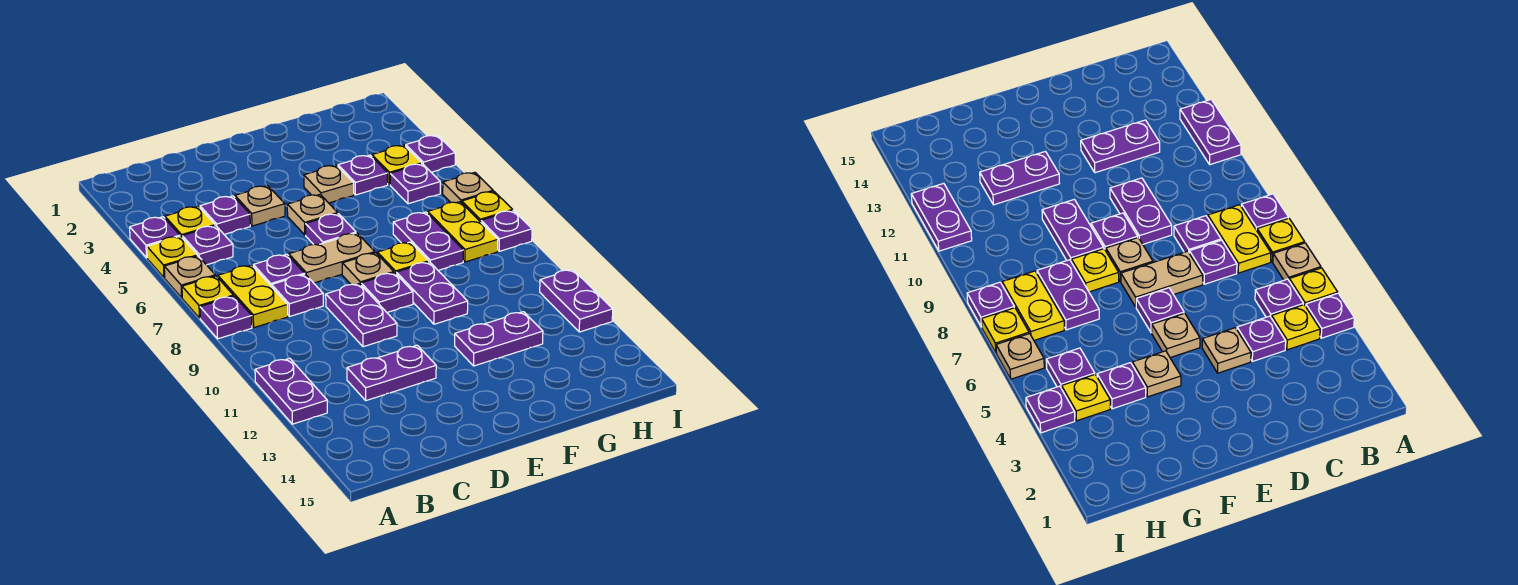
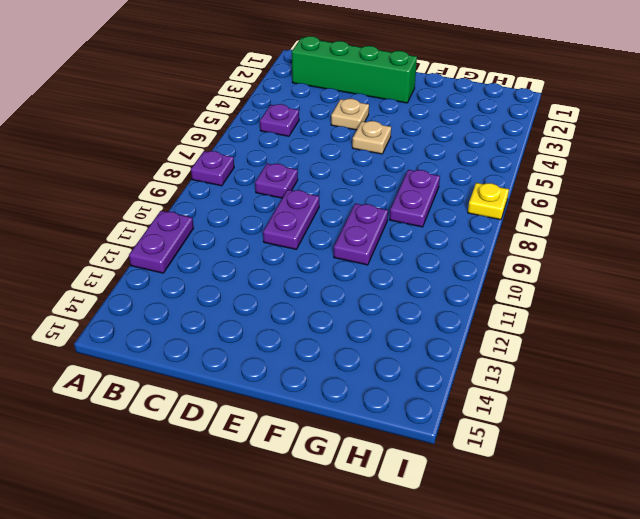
green 1x4 brick [292,36,417,103] -> none
none -> purple 1x1 plate [130,217,180,258]
none -> yellow 1x1 plate [147,236,197,278]
none -> tan 1x1 plate [164,256,215,298]
none -> yellow 1x1 plate [182,276,233,318]

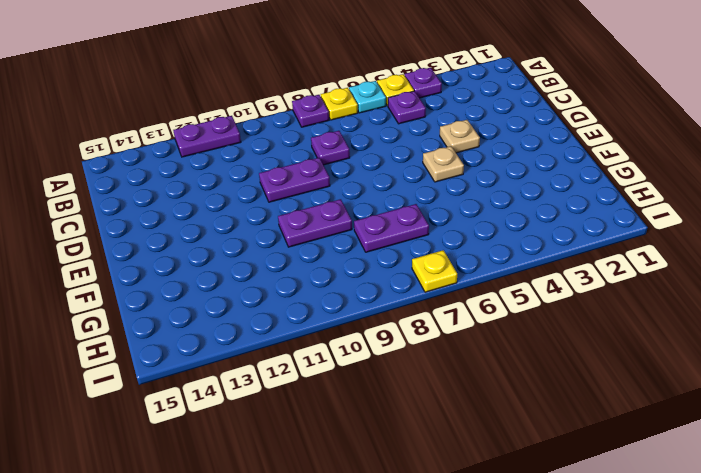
cyan 1x1 plate [349,81,386,113] -> tan 1x1 plate [164,256,215,298]
none -> yellow 1x1 plate [165,206,215,237]
none -> yellow 1x2 plate [218,265,288,327]
none -> purple 1x1 plate [200,196,250,234]
none -> purple 1x1 plate [253,254,305,287]

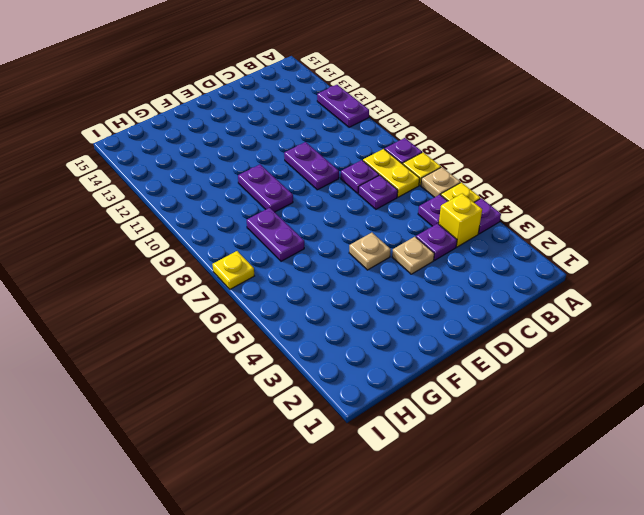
yellow 1x1 brick [439,193,482,247] -> yellow 1x1 plate [165,206,215,237]
none -> purple 1x2 plate [347,345,436,401]
none -> tan 1x2 plate [289,233,375,283]
none -> purple 1x1 plate [306,214,356,245]
none -> tan 1x1 plate [342,253,394,285]

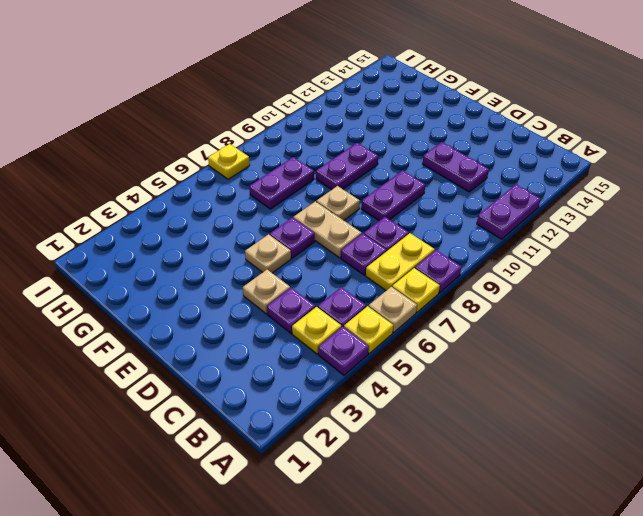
none -> purple 1x1 plate [361,273,413,312]
none -> tan 1x1 plate [304,165,354,203]
none -> yellow 1x1 plate [377,242,429,273]
none -> purple 1x2 plate [455,312,543,366]

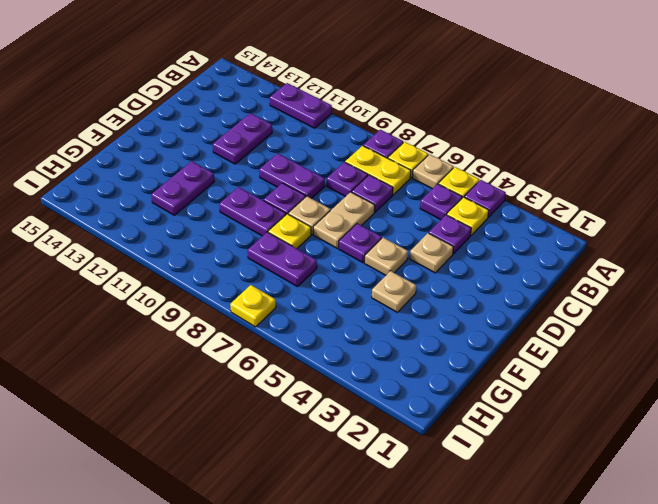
none -> purple 1x1 plate [338,155,388,195]
none -> yellow 1x1 plate [372,145,422,185]
none -> purple 1x1 plate [390,164,440,204]
none -> yellow 1x2 plate [428,202,498,262]

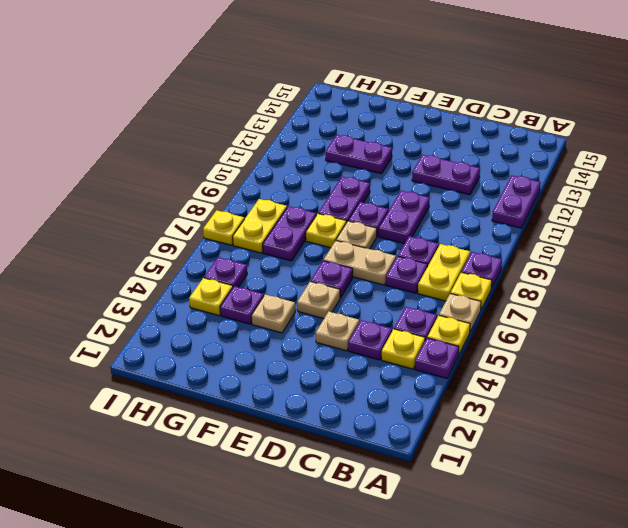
none -> purple 1x1 plate [406,135,455,172]
none -> tan 1x1 plate [443,172,493,203]
none -> purple 1x1 plate [481,210,532,251]
none -> purple 1x2 plate [540,269,613,332]

